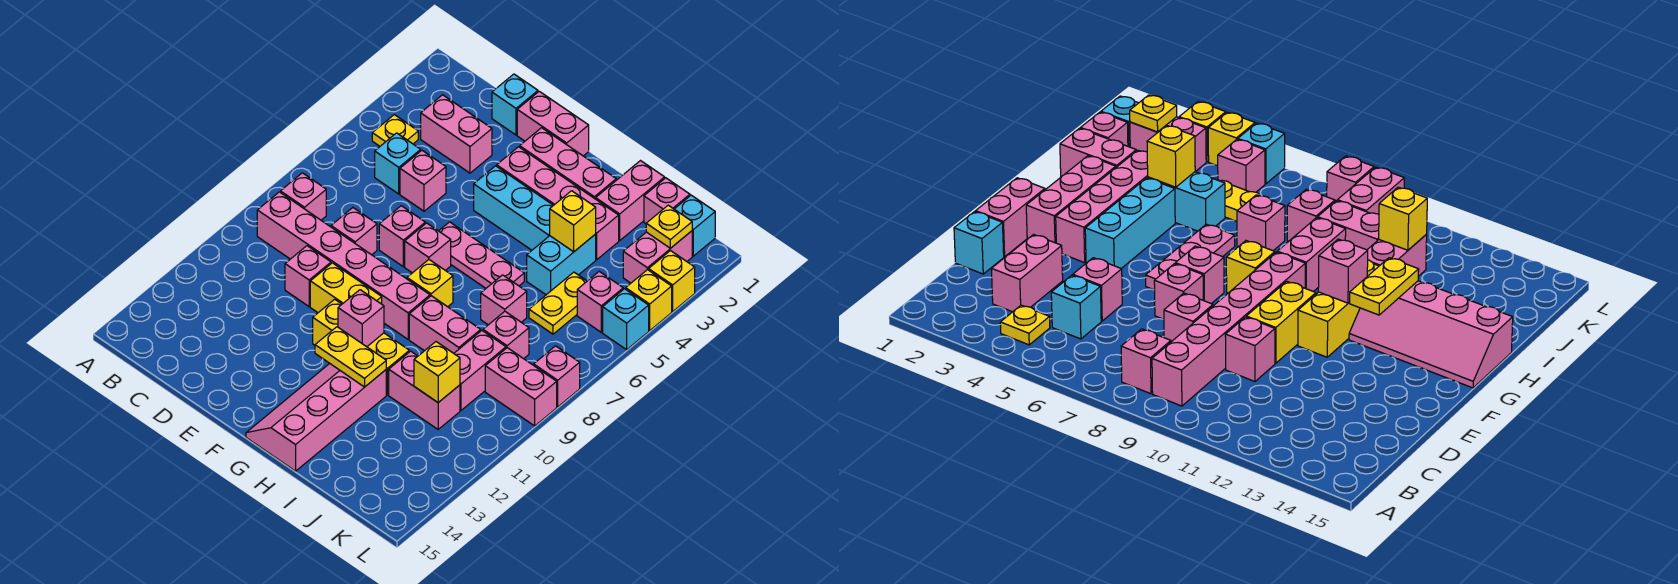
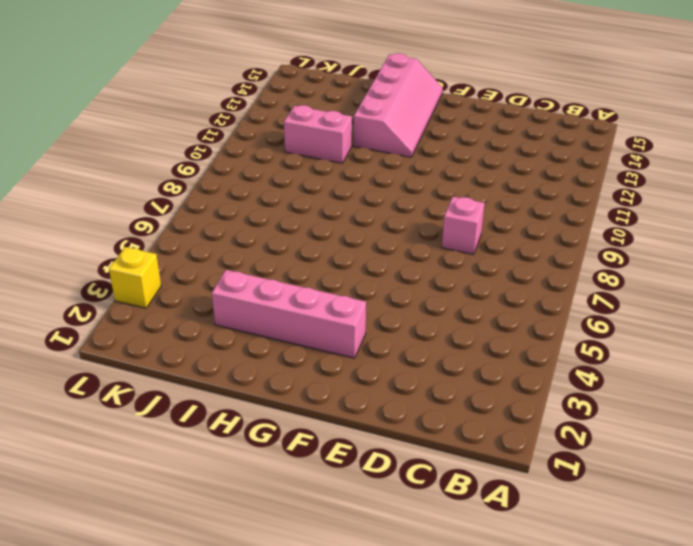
none -> yellow 1x1 plate [372,115,418,146]
none -> pink 1x1 brick [280,173,326,220]
none -> pink 1x6 brick [257,192,430,339]
none -> pink 1x2 brick [421,95,492,173]

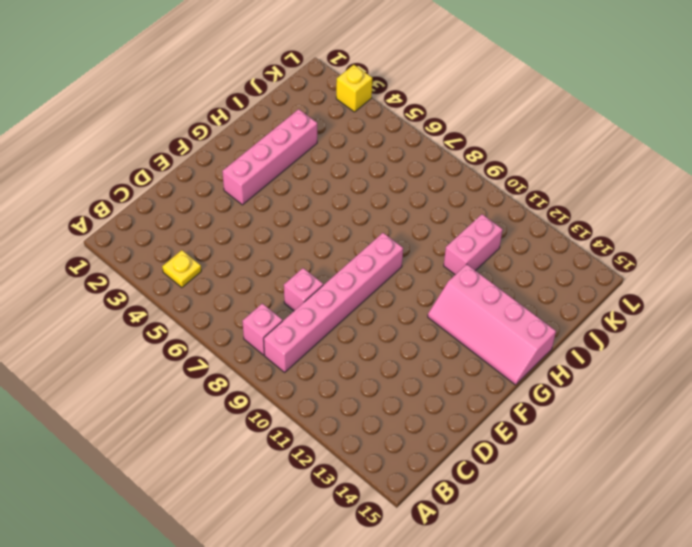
none -> pink 1x2 brick [421,95,492,173]
none -> cyan 1x1 brick [375,133,421,194]
none -> cyan 1x1 brick [492,74,538,135]
none -> pink 1x1 brick [400,151,446,211]

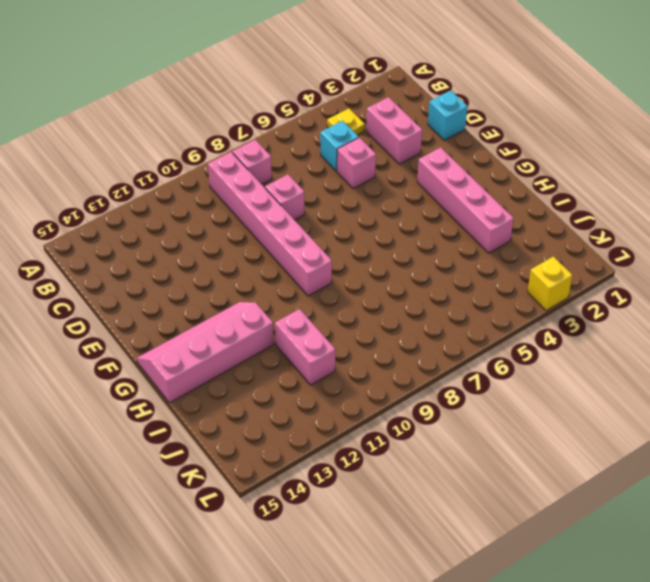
none -> pink 1x1 brick [285,246,331,306]
none -> pink 1x2 brick [517,91,589,156]
none -> pink 1x1 brick [379,206,425,267]
none -> yellow 1x2 brick [310,263,382,313]

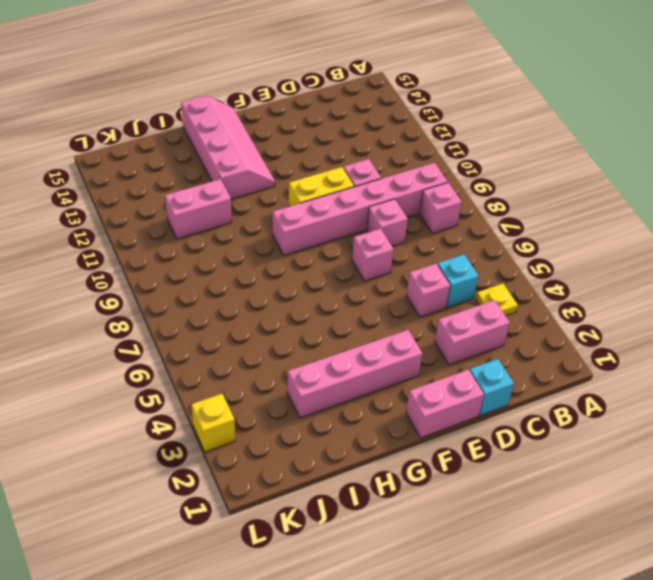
none -> pink 1x3 brick [520,128,616,199]
none -> cyan 1x3 brick [474,166,553,250]
none -> pink 1x3 plate [439,222,524,288]
none -> pink 1x1 brick [405,223,451,273]

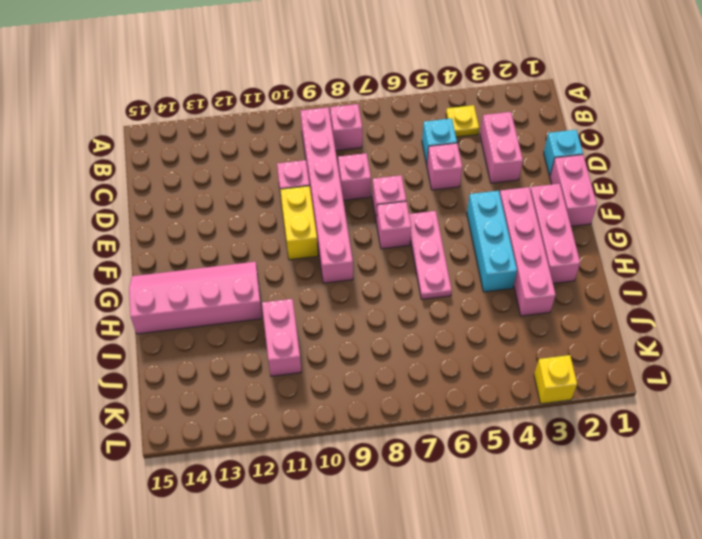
none -> yellow 1x3 brick [313,299,409,395]
none -> yellow 1x1 brick [407,260,453,307]
none -> pink 1x2 brick [409,296,481,353]
none -> pink 1x2 brick [596,161,665,240]

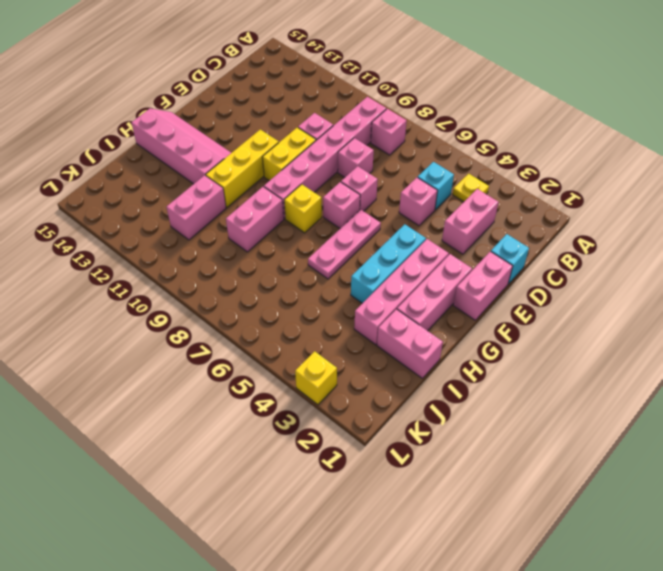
none -> cyan 1x2 brick [527,234,596,295]
none -> pink 1x1 brick [481,275,527,325]
none -> pink 1x1 brick [644,178,690,224]
none -> yellow 1x2 plate [529,272,587,334]

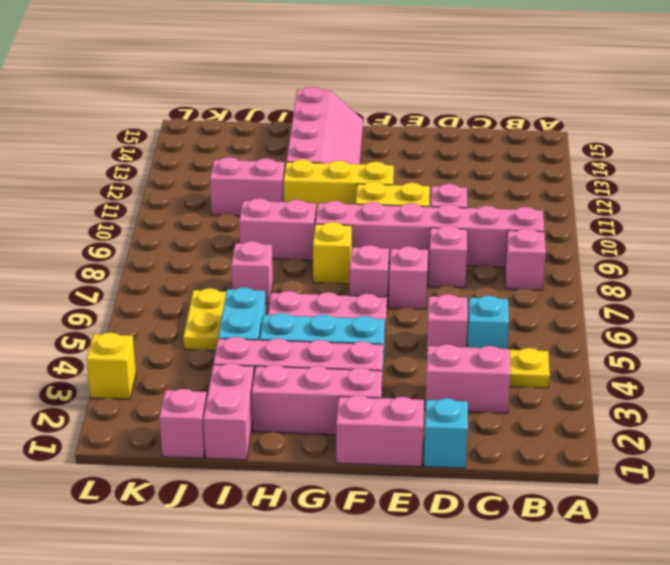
none -> pink 1x1 brick [483,312,529,359]
none -> pink 1x2 brick [454,331,506,410]
none -> cyan 1x1 brick [675,195,715,256]
none -> pink 1x2 brick [623,231,692,283]

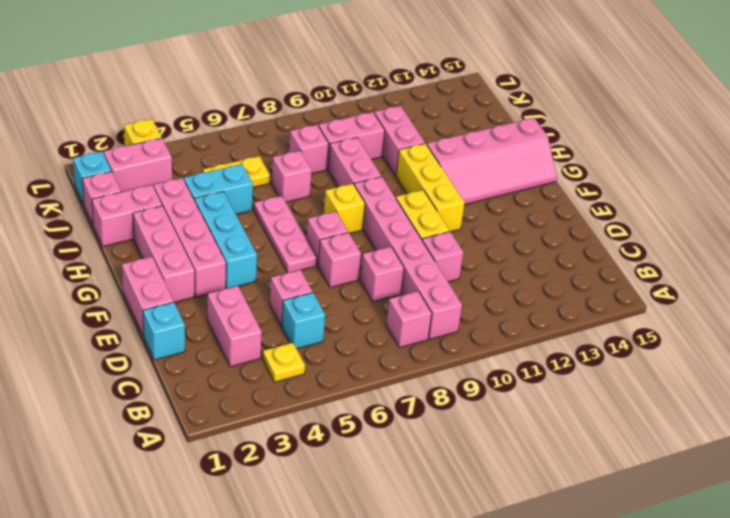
none -> pink 1x1 brick [577,272,623,332]
none -> pink 1x2 brick [485,348,557,426]
none -> yellow 1x1 brick [626,270,672,331]
none -> cyan 1x1 brick [603,289,649,350]

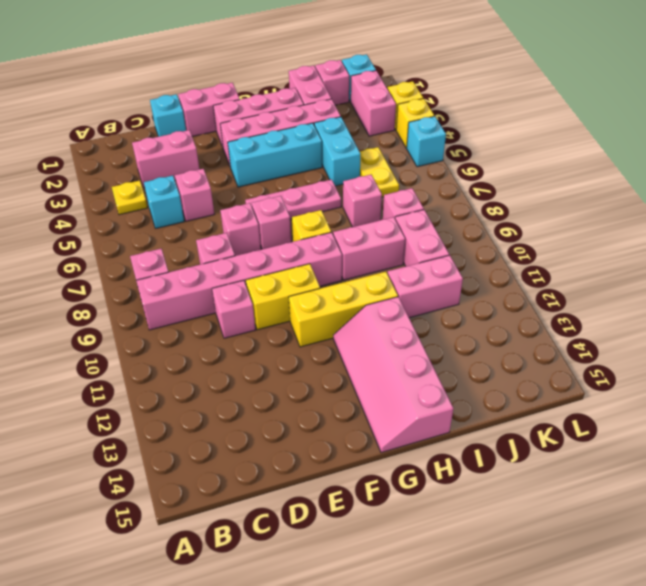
none -> pink 1x1 brick [577,272,623,332]
none -> pink 1x2 brick [485,348,557,426]
none -> pink 1x1 brick [534,346,580,407]
none -> pink 1x1 brick [338,290,384,347]

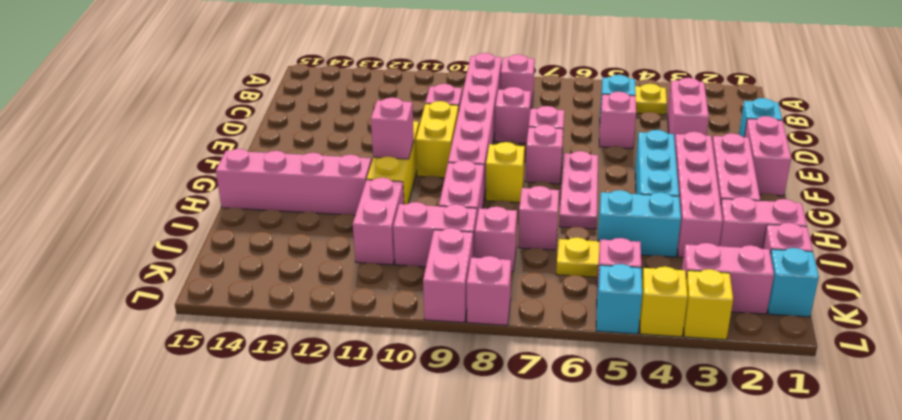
none -> yellow 1x2 plate [315,327,386,387]
none -> yellow 1x1 brick [550,191,596,252]
none -> yellow 1x1 brick [414,342,460,402]
none -> yellow 1x1 plate [646,205,692,248]

